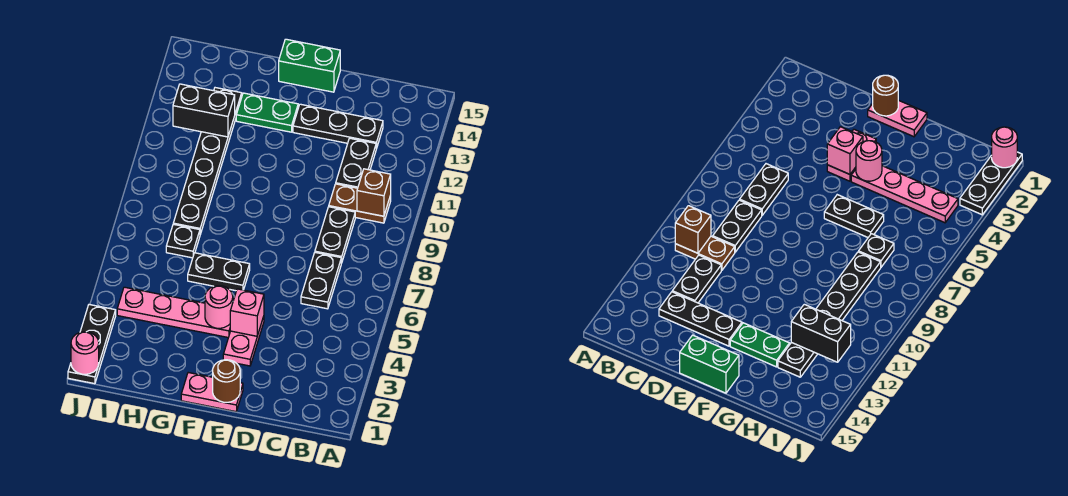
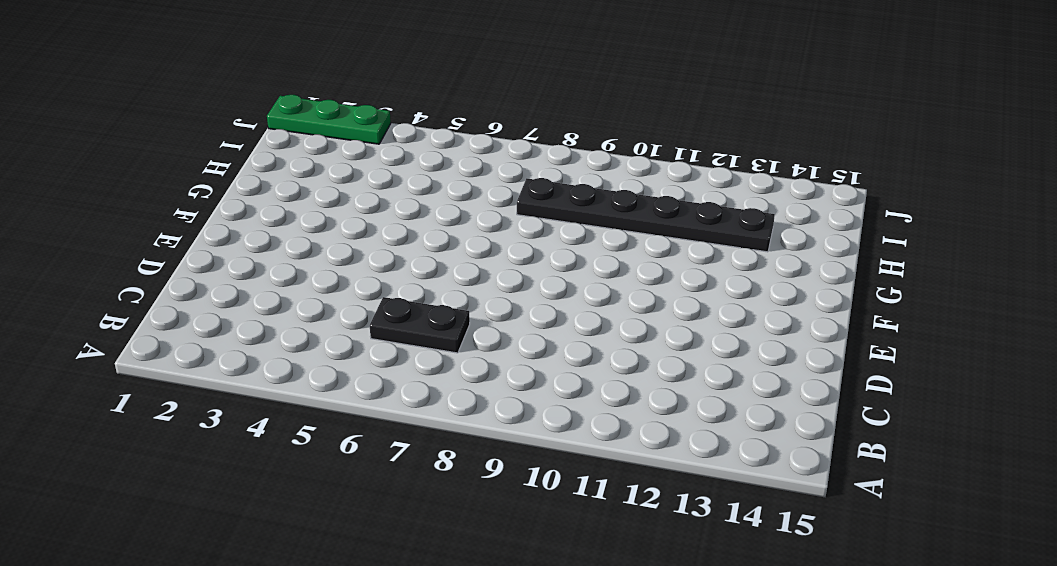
green 1x3 plate [267,95,391,144] -> black 1x3 plate [68,305,116,384]
none -> brown 1x2 plate [329,184,391,223]
none -> black 1x2 plate [315,207,355,263]
none -> black 1x2 plate [336,138,376,188]

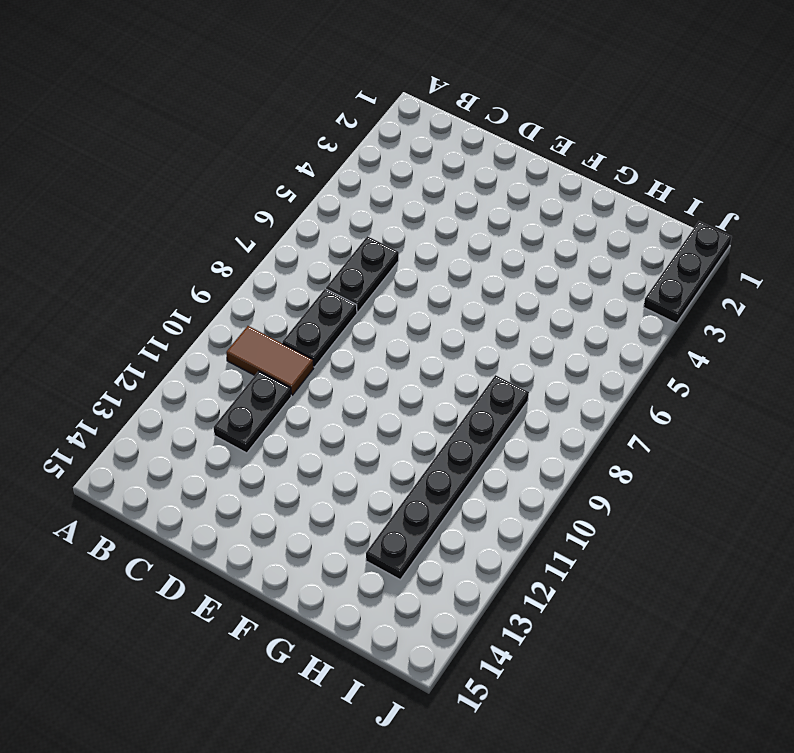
brown 1x2 tile [226,326,314,395] -> brown 1x2 plate [329,184,391,223]
none -> black 1x3 plate [293,104,383,149]
none -> pink 1x2 plate [181,373,243,412]
none -> pink 1x2 plate [223,316,264,366]

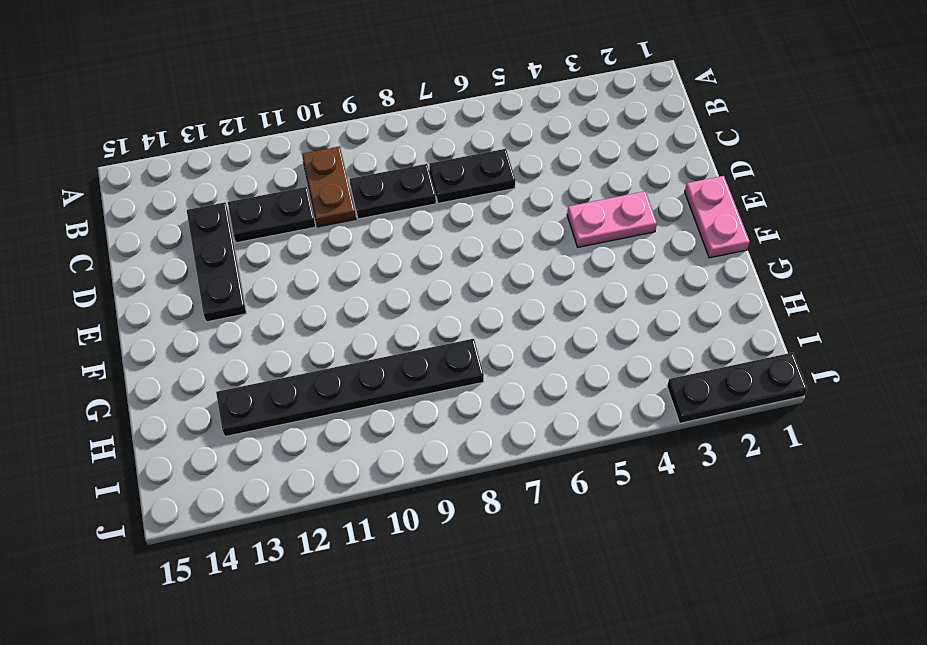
none -> green 1x2 brick [279,39,340,92]
none -> pink 1x4 plate [117,287,230,338]
none -> black 1x2 plate [188,253,250,291]

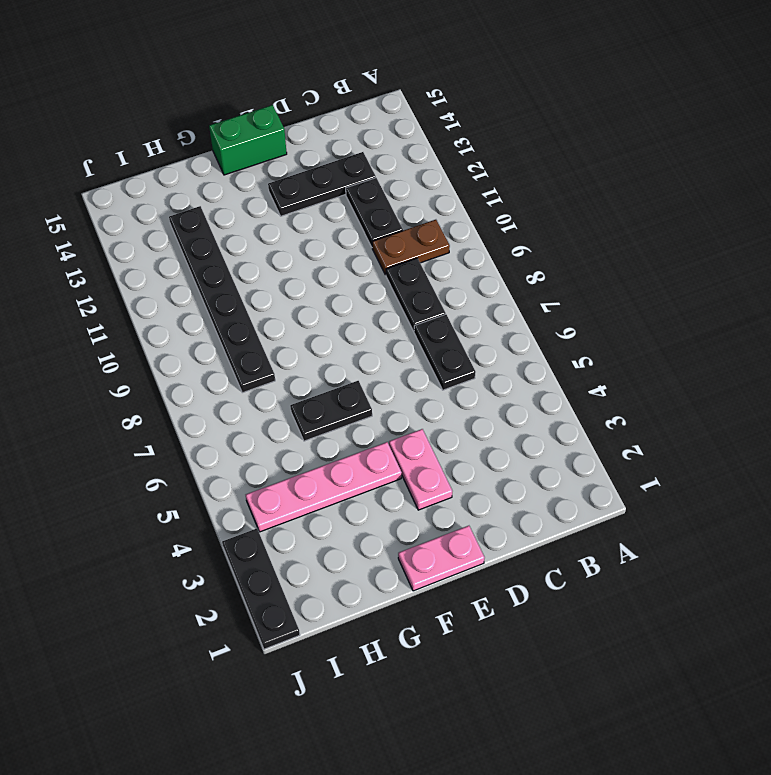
none -> green 1x2 plate [236,93,298,132]
none -> black 1x1 plate [166,224,200,258]
none -> brown 1x1 brick [357,169,391,216]

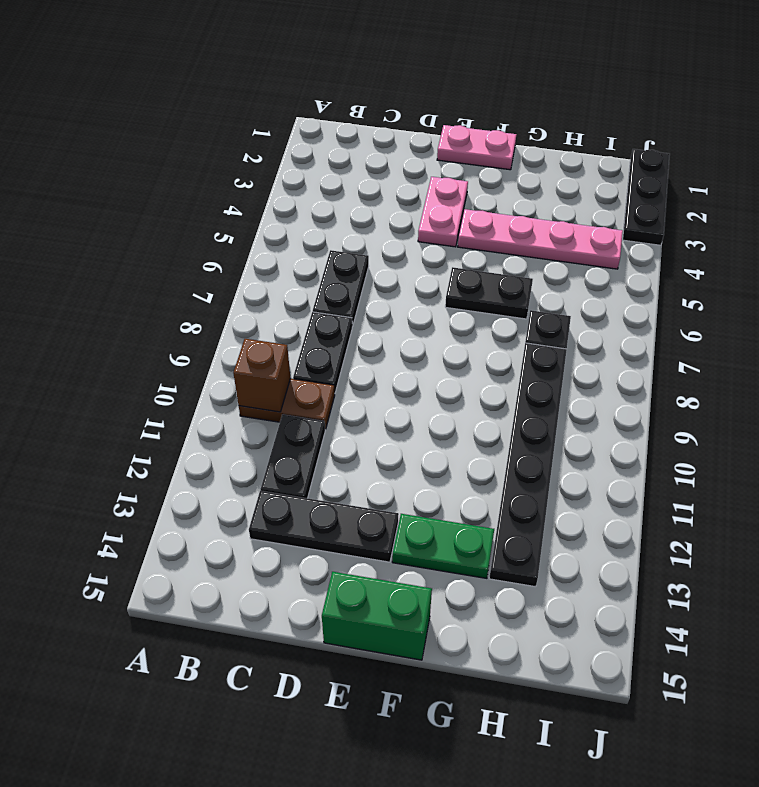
none -> brown 1x1 round brick [213,360,240,402]
none -> pink 1x1 brick [230,289,264,336]
none -> pink 1x1 round brick [205,286,233,328]

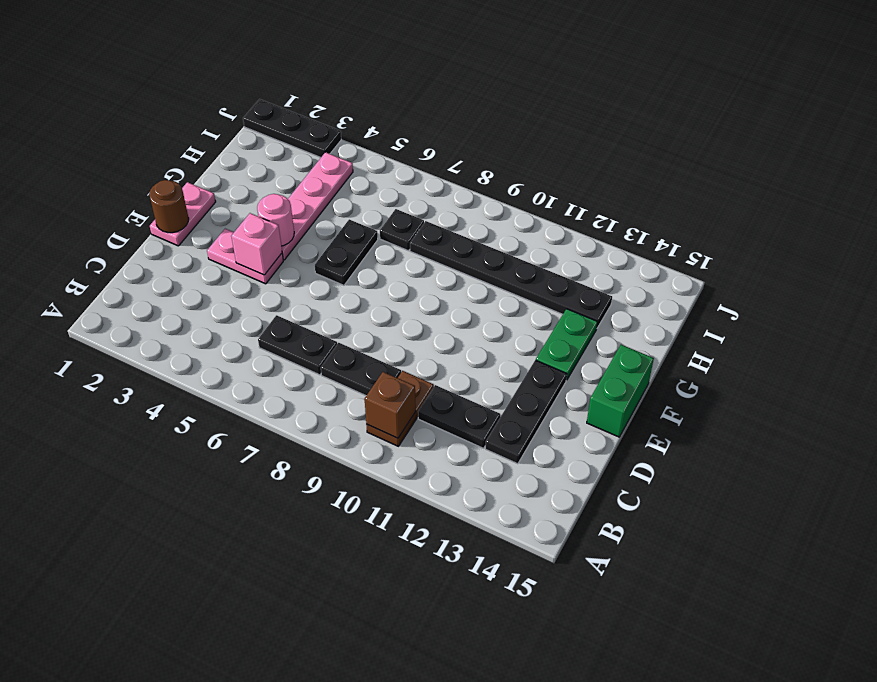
none -> black 1x2 brick [173,84,235,137]
none -> pink 1x1 round brick [71,332,99,374]

